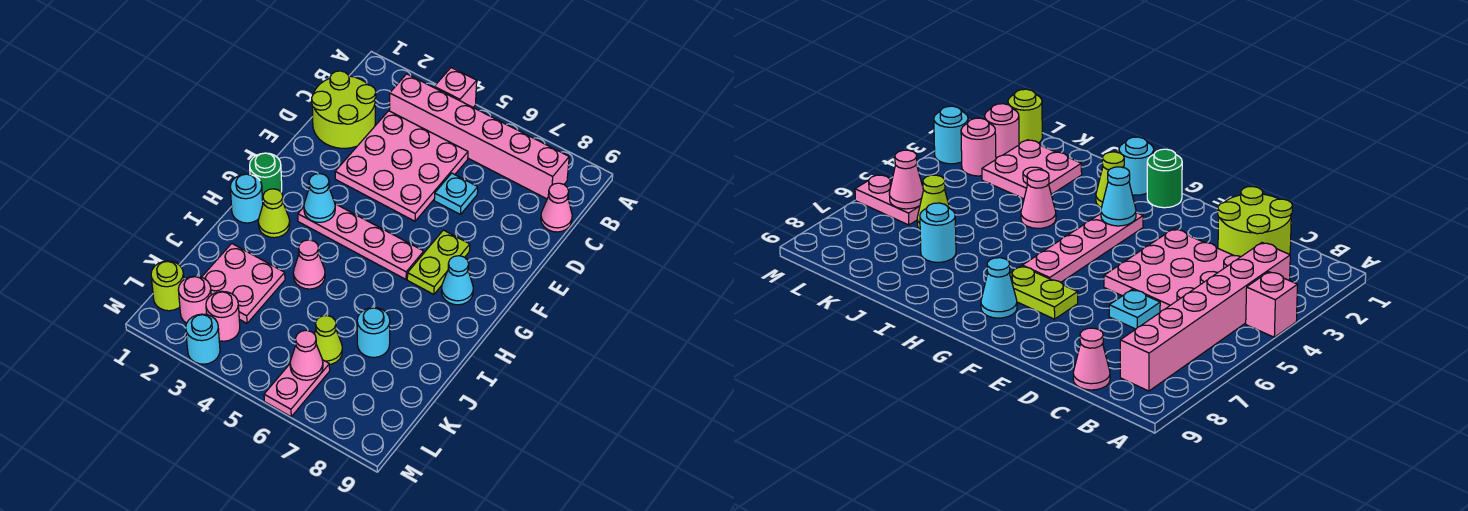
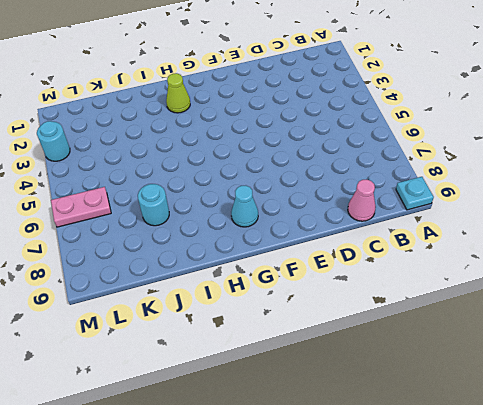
cyan 1x1 plate [396,177,434,210] -> cyan 1x1 plate moved to [434,173,478,215]
none -> pink 1x1 brick [434,68,477,107]
none -> pink 1x6 brick [390,74,569,199]
none -> lime 2x2 round brick [312,71,376,148]

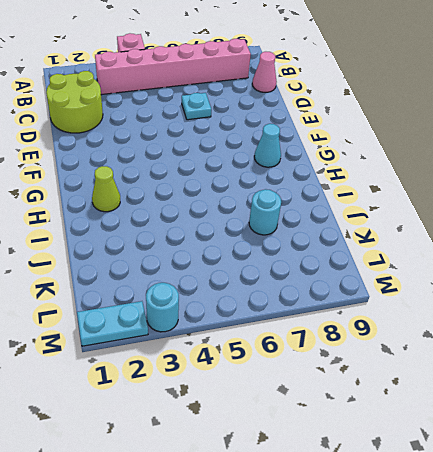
cyan 1x2 plate [77,301,148,346] -> none
none -> pink 3x3 plate [335,111,468,221]
none -> lime 1x2 plate [407,230,470,294]
none -> green 1x1 round brick [250,153,282,200]

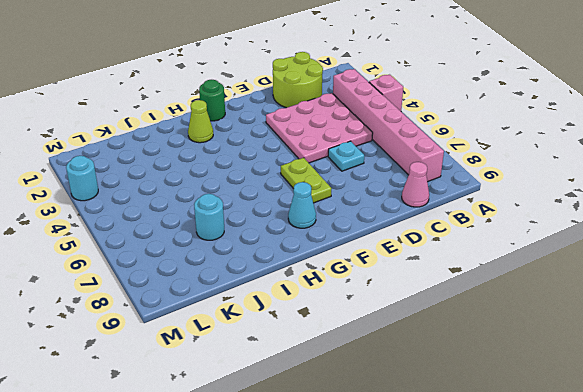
lime 1x2 plate [281,158,332,203] -> lime 1x2 plate turned to [407,230,470,294]
none -> pink 1x4 plate [298,204,424,279]
none -> cyan 1x1 round brick [230,174,263,223]
none -> pink 1x1 cone [293,240,325,289]

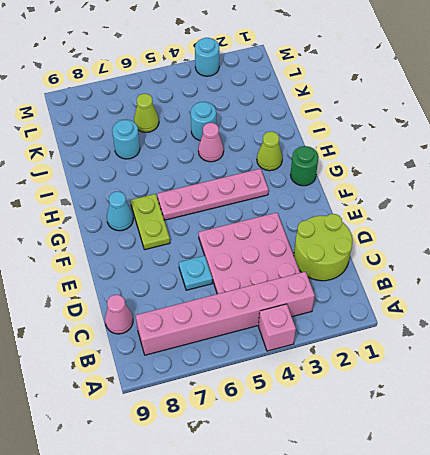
cyan 1x1 round brick [191,102,216,141] -> cyan 1x1 round brick moved to [230,174,263,223]
none -> pink 2x2 plate [202,244,285,323]
none -> lime 1x1 round brick [151,261,184,311]
none -> pink 1x1 round brick [178,276,211,323]

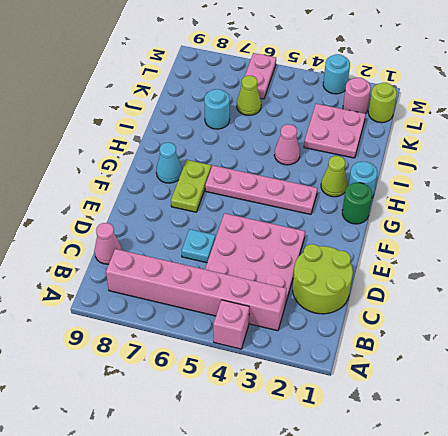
none -> pink 1x1 round brick [206,291,240,341]
none -> cyan 1x1 cone [304,174,335,222]
none -> pink 1x1 cone [290,330,323,380]

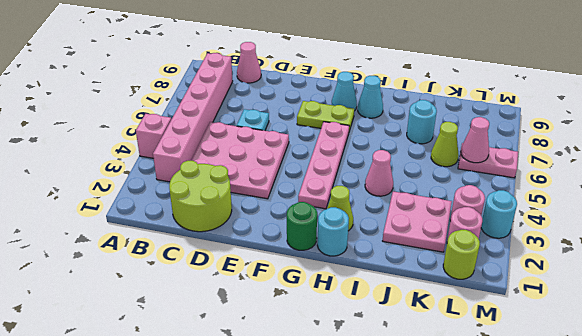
cyan 1x1 cone [358,76,383,118] -> cyan 1x1 cone moved to [304,174,335,222]

